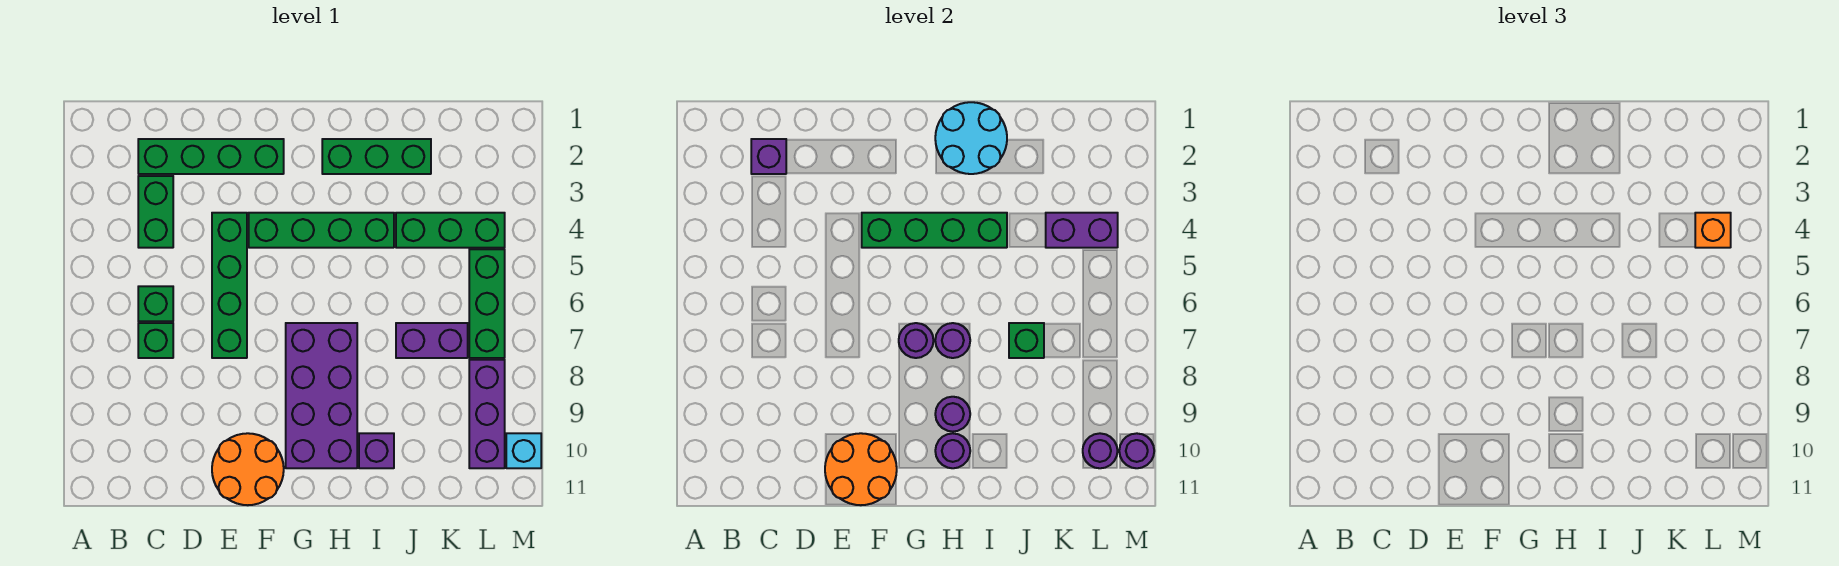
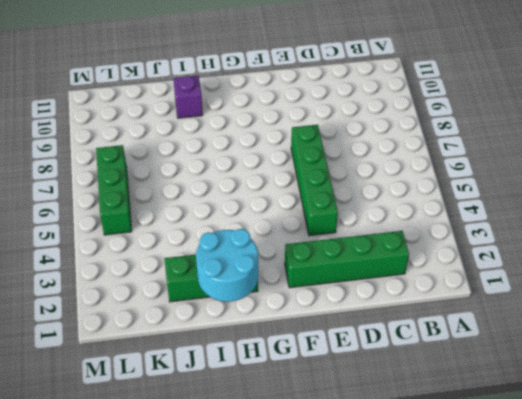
none -> green 1x2 brick [138,176,173,248]
none -> green 1x1 brick [138,286,173,321]
none -> green 1x1 brick [138,323,173,358]

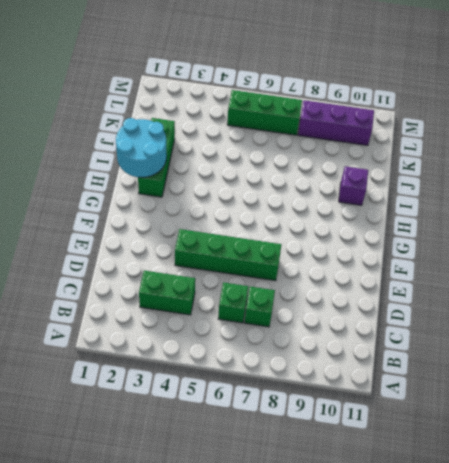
none -> green 1x4 brick [138,139,284,174]
none -> orange 2x2 round brick [212,433,284,505]
none -> green 1x4 brick [249,213,394,248]

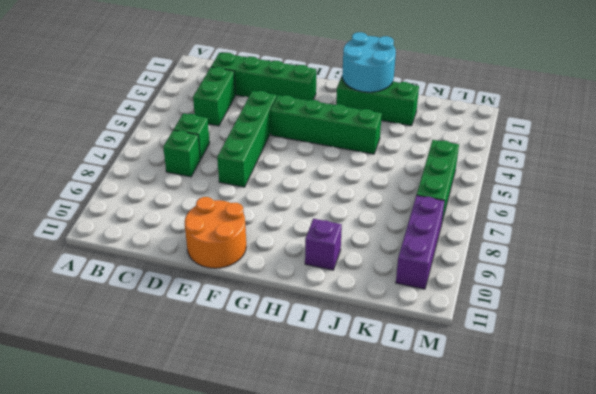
none -> purple 2x4 brick [286,323,357,468]
none -> green 1x3 brick [396,213,505,248]
none -> purple 1x2 brick [396,323,468,358]

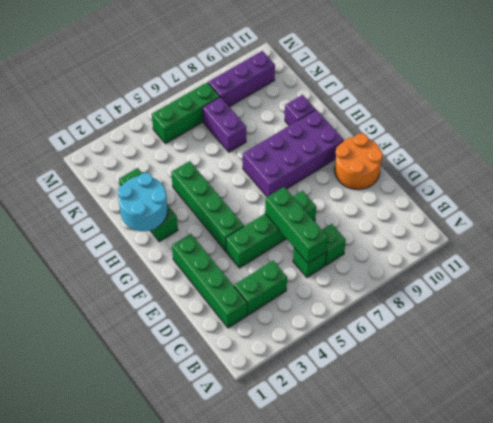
green 1x3 brick [265,187,328,263] -> green 1x3 brick moved to [396,213,505,248]
none -> cyan 1x1 brick [506,433,541,468]
none -> purple 1x1 brick [751,139,786,174]
none -> orange 2x2 round brick [825,433,897,505]

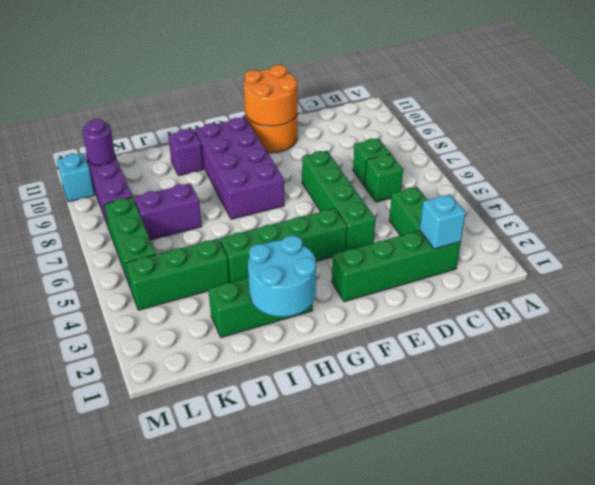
cyan 1x1 brick [420,194,466,249] -> purple 1x1 brick [751,139,786,174]
none -> green 1x4 brick [862,213,1007,248]
none -> purple 1x1 round brick [899,323,933,358]
none -> purple 1x1 round brick [935,323,970,358]

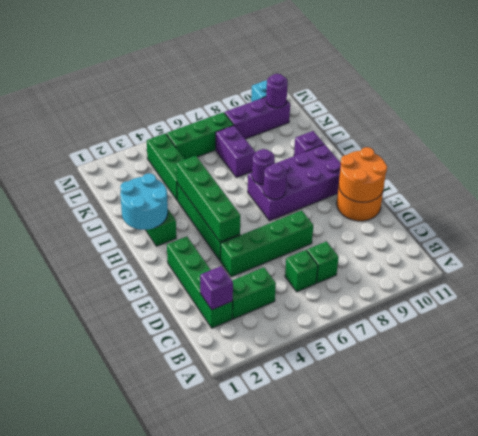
none -> purple 1x1 round brick [935,397,970,432]
none -> purple 1x1 round brick [935,433,970,468]
none -> green 1x1 brick [1009,323,1044,358]

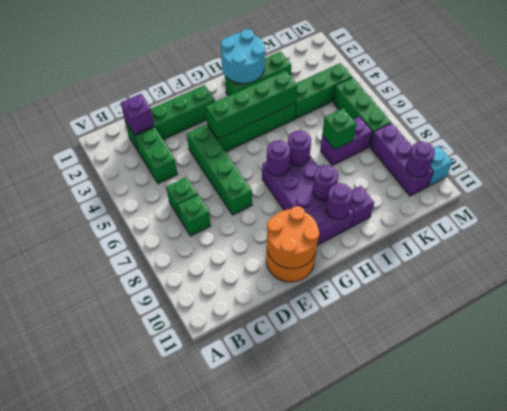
none -> purple 1x2 brick [1046,213,1118,248]
none -> purple 1x1 round brick [1119,433,1154,468]
none -> orange 1x1 brick [1695,213,1731,248]

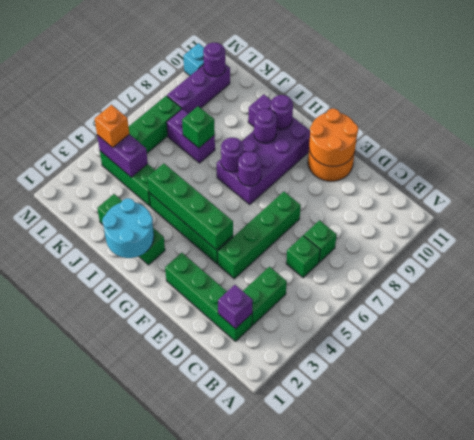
none -> purple 1x1 round brick [1119,433,1154,468]

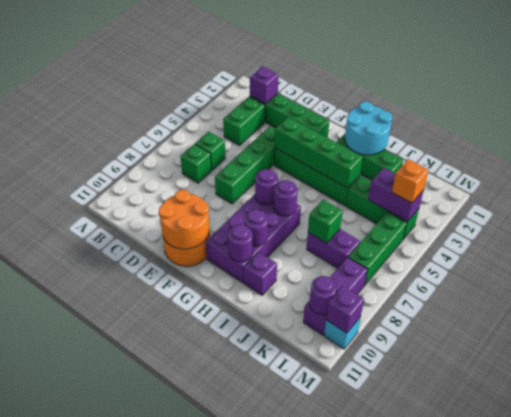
purple 1x1 brick [326,286,364,333] -> purple 1x1 round brick [1119,433,1154,468]

